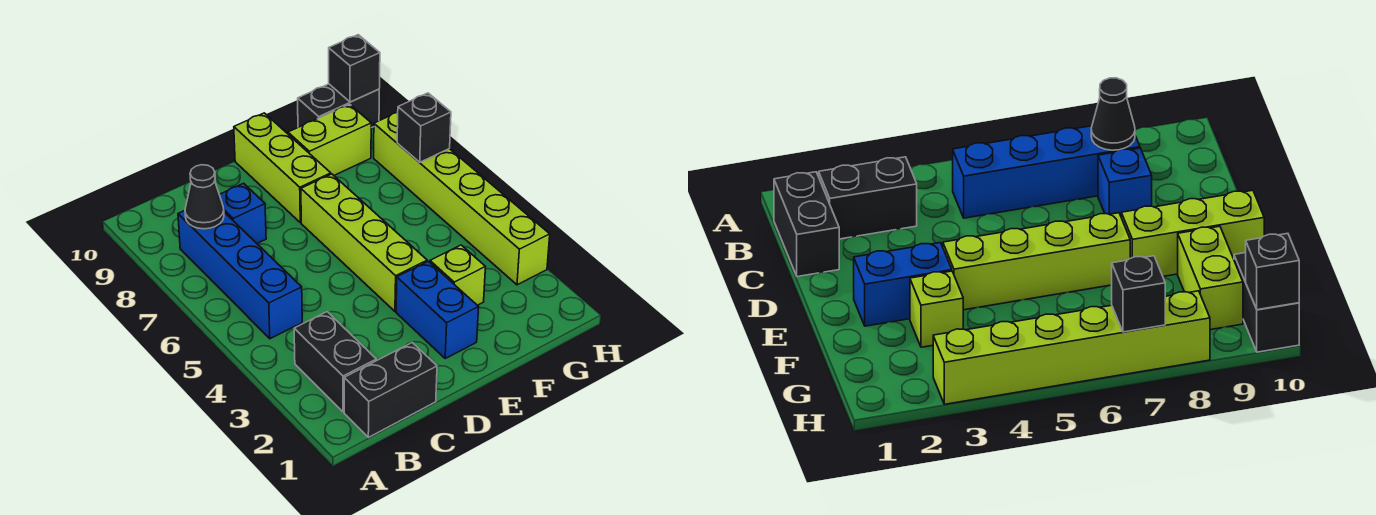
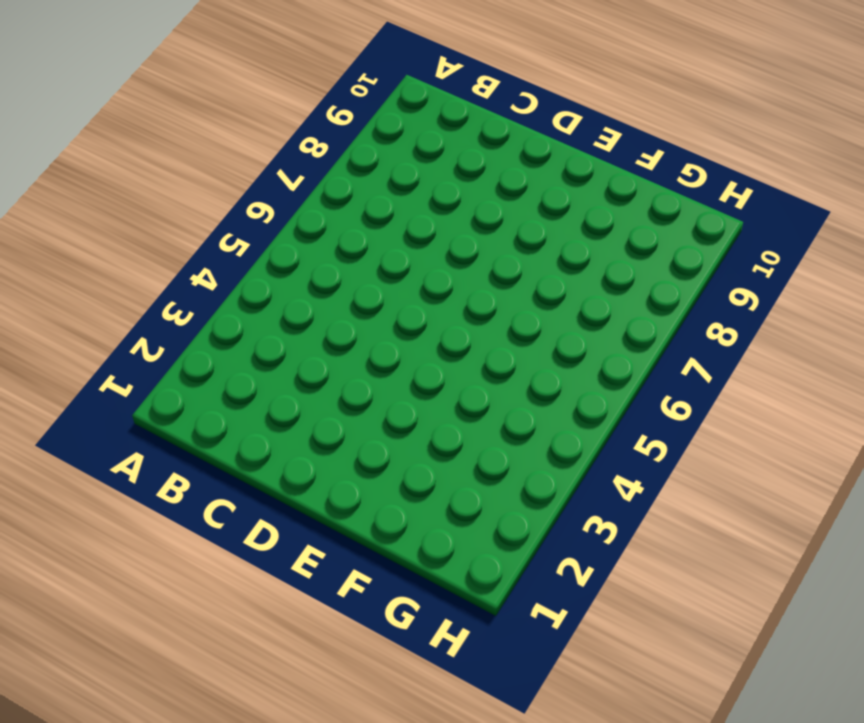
none -> black 1x2 brick [344,343,437,437]
none -> black 1x2 brick [294,312,376,412]
none -> blue 1x4 brick [178,211,302,339]

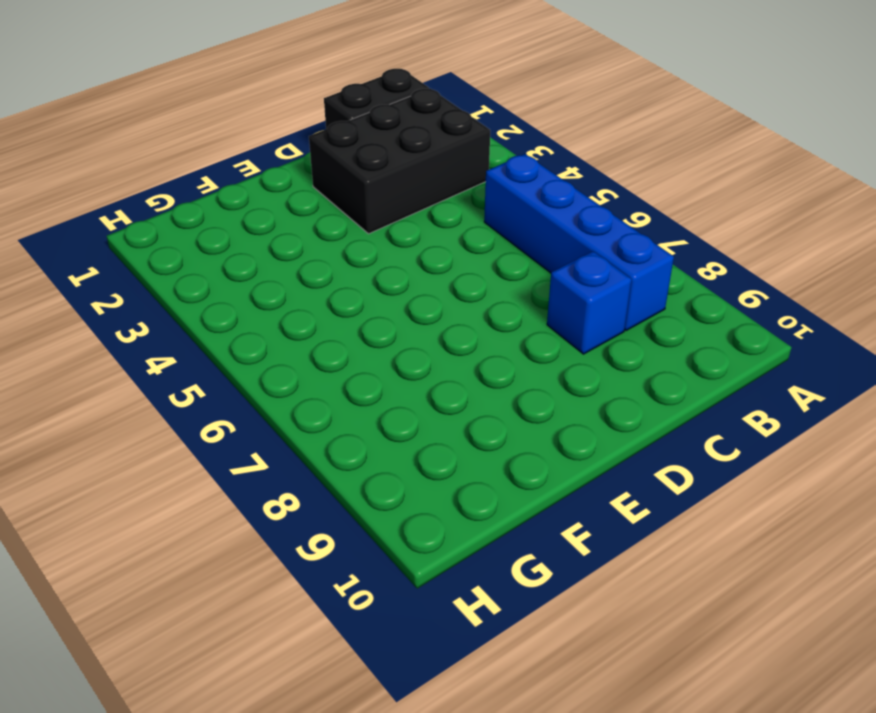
black 2x3 brick [309,89,490,234] -> black 1x2 brick [294,312,376,412]
none -> blue 1x2 brick [396,261,479,358]
none -> lime 1x4 brick [301,174,427,311]
none -> lime 1x3 brick [234,113,331,223]

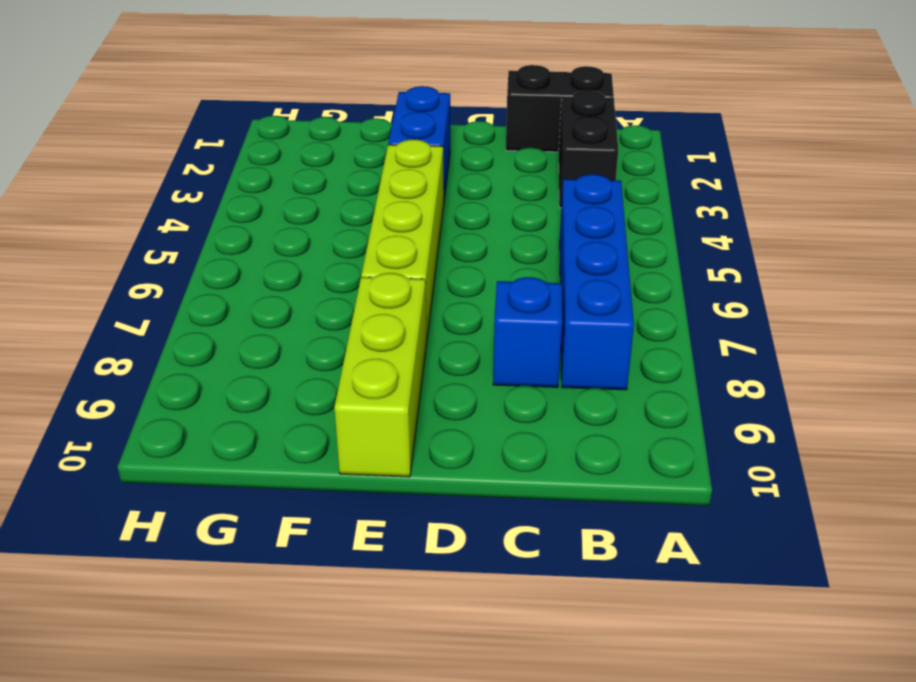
none -> lime 1x1 brick [430,245,485,305]
none -> lime 1x2 brick [288,104,371,175]
none -> black 1x2 brick [298,84,379,128]

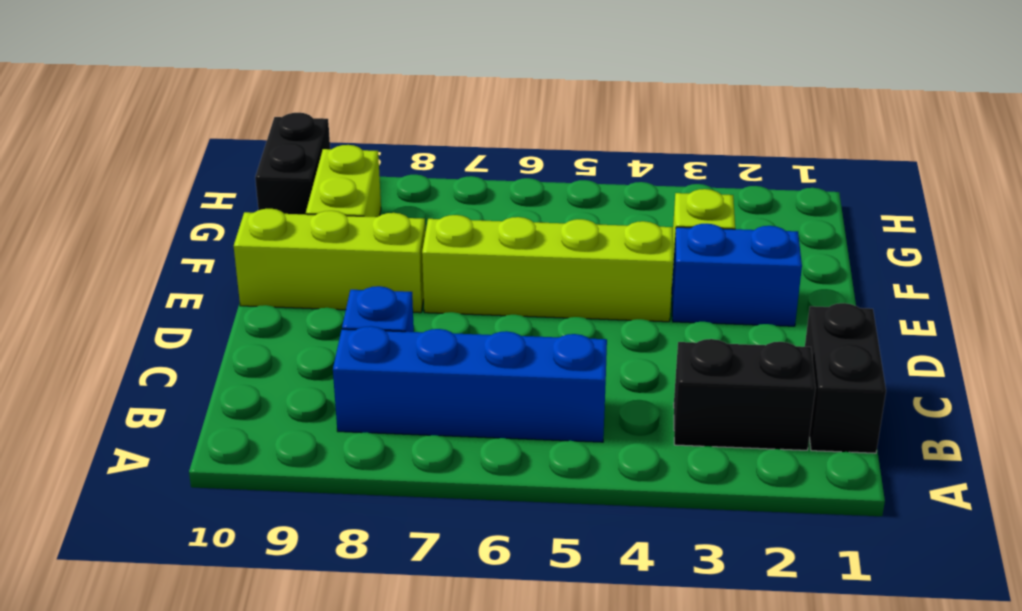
none -> lime 1x6 brick [374,112,550,285]
none -> black 1x1 cone [185,165,224,229]
none -> black 1x1 brick [397,93,451,162]

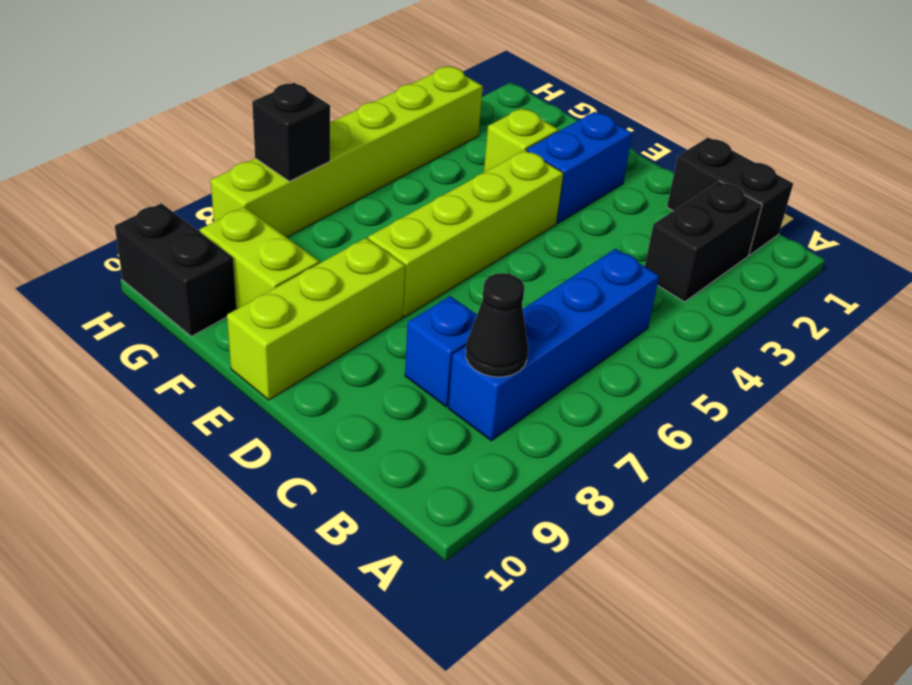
none -> black 1x1 brick [329,35,380,102]

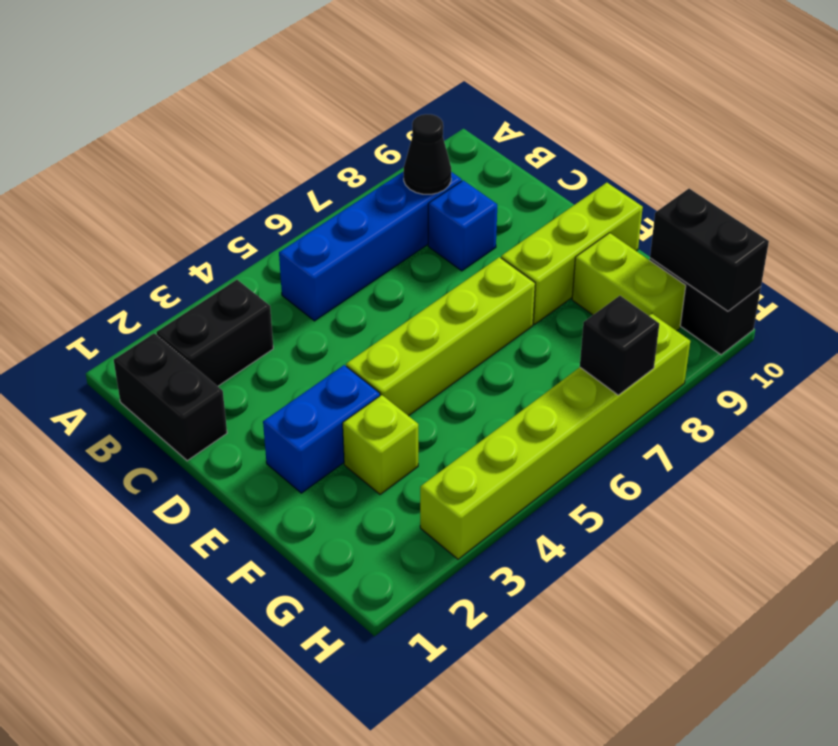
black 1x2 brick [650,189,769,311] -> black 1x1 brick [329,35,380,102]

